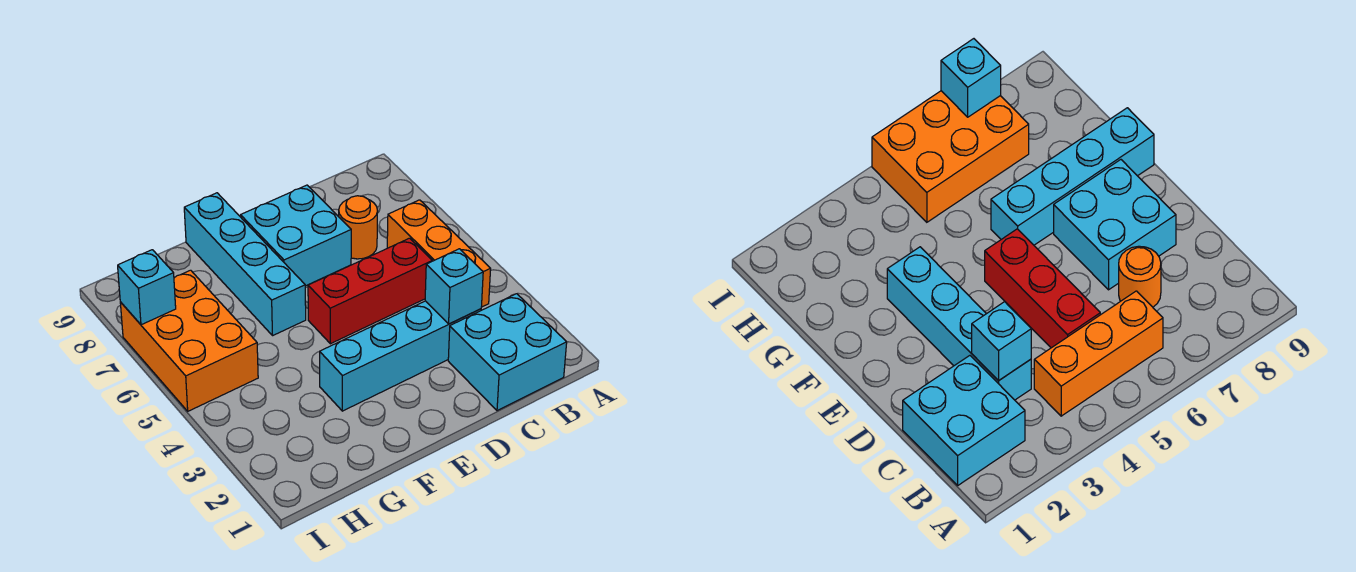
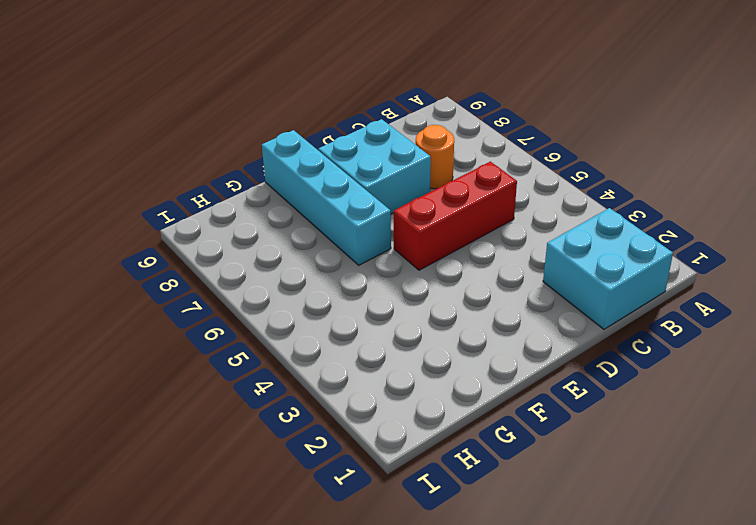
none -> orange 1x3 brick [387,200,491,307]
none -> cyan 1x4 brick [320,301,481,411]

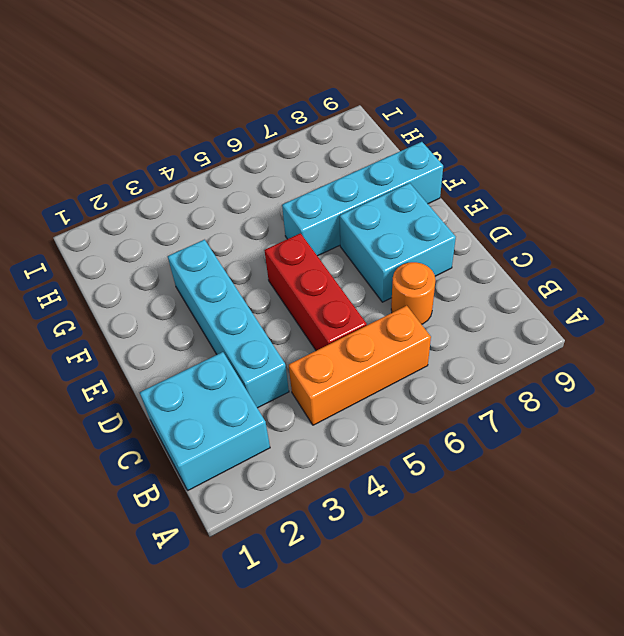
none -> orange 2x3 brick [120,270,258,411]
none -> cyan 1x1 brick [425,249,483,324]

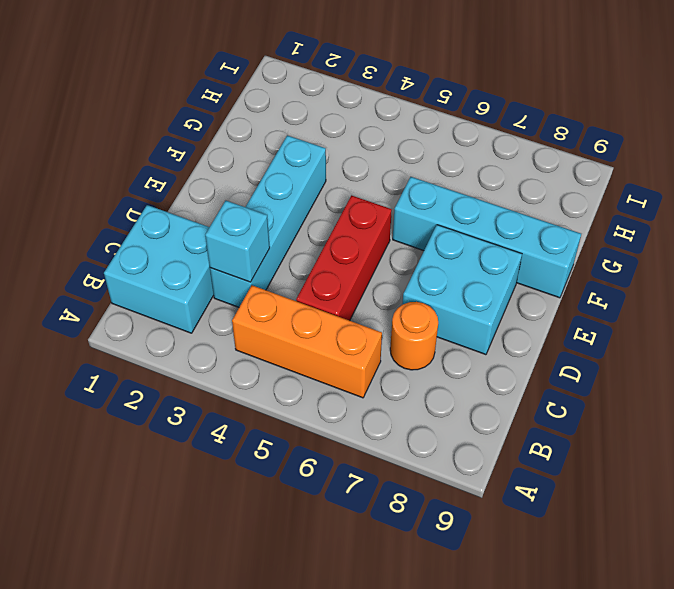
none -> orange 2x3 brick [120,270,258,411]
none -> cyan 1x1 brick [118,250,176,325]

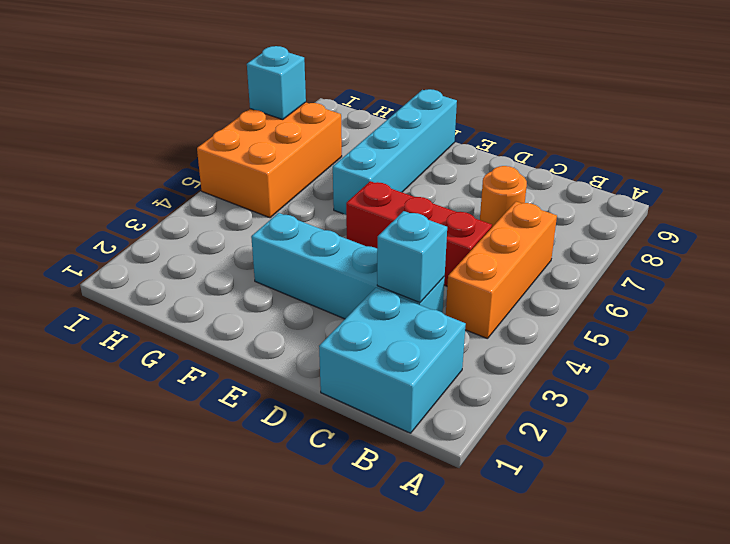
none -> cyan 2x2 brick [241,185,351,286]

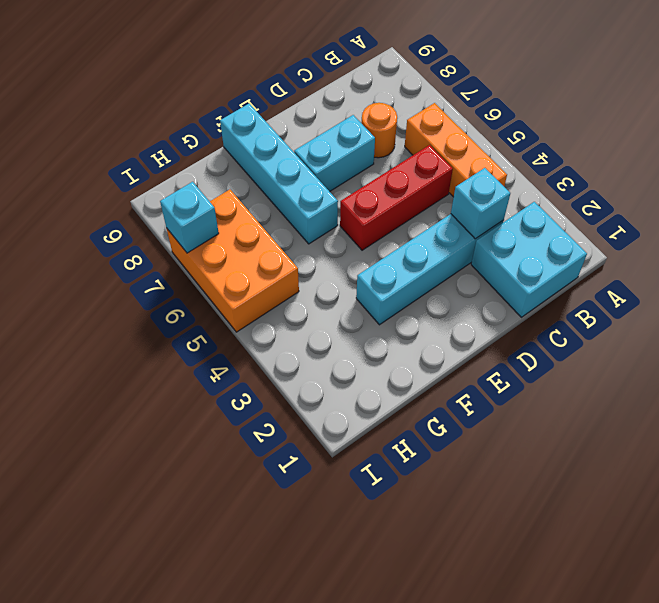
cyan 1x2 brick [294,115,375,191] -> cyan 2x2 brick [241,185,351,286]

